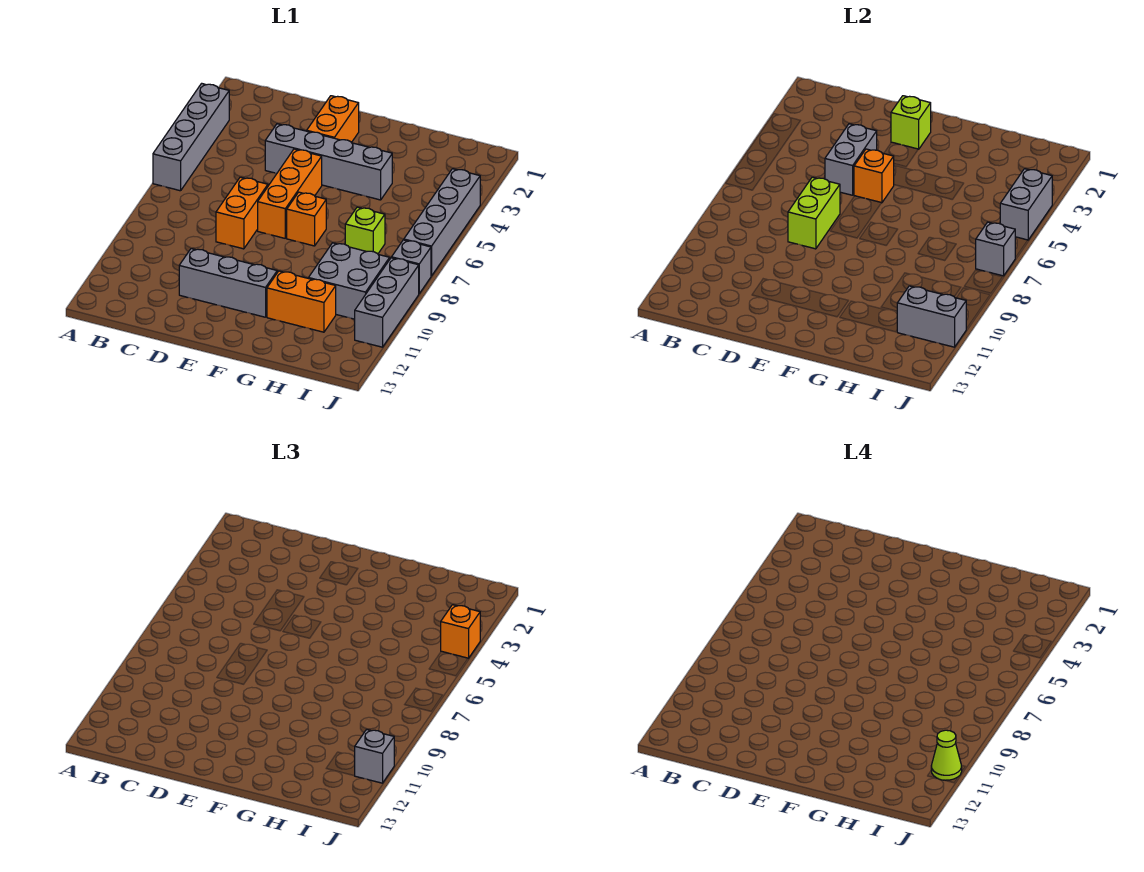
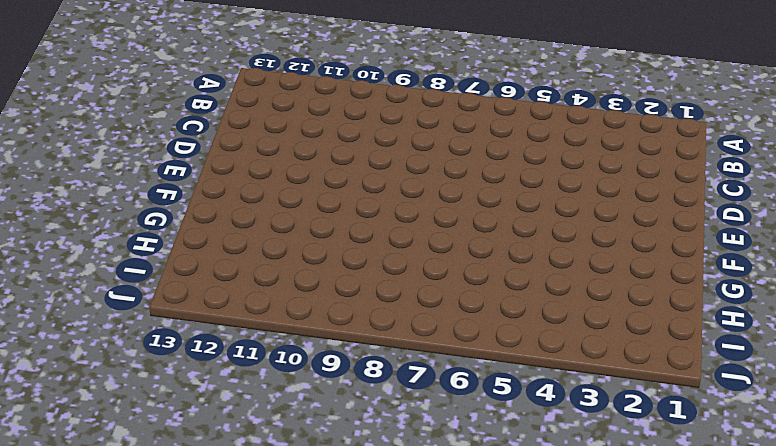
none -> grey 1x4 brick [153,83,229,191]
none -> grey 1x4 brick [265,124,392,200]
none -> orange 1x2 brick [216,177,268,249]

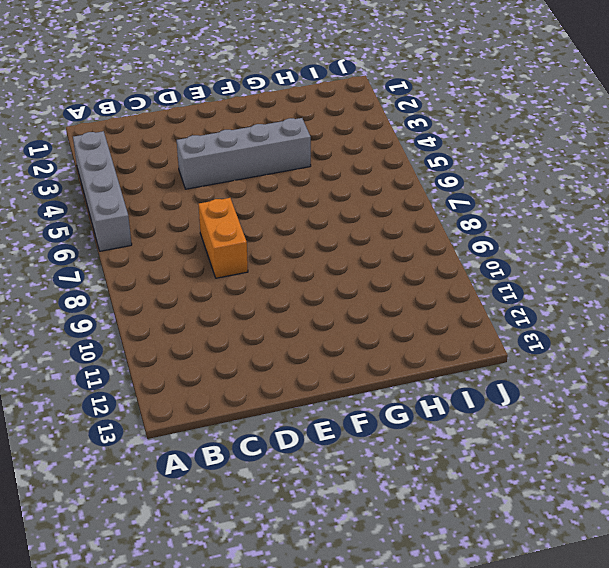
none -> grey 1x3 brick [179,249,277,317]
none -> orange 1x2 brick [307,96,359,142]
none -> orange 1x3 brick [258,149,322,238]

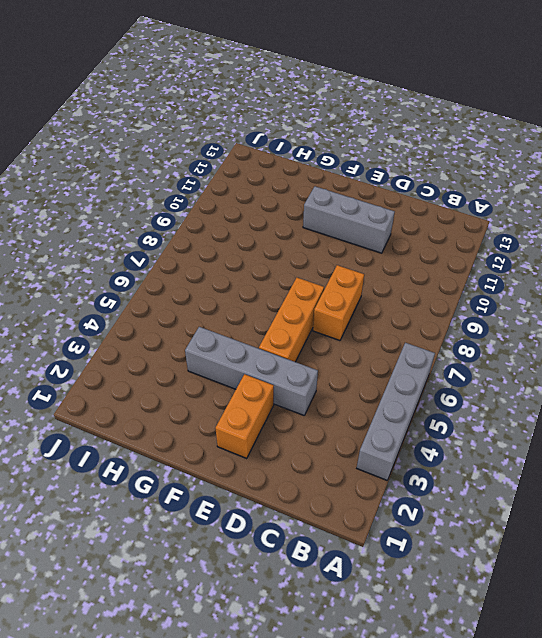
none -> orange 1x1 brick [287,192,326,246]
none -> orange 1x2 brick [267,271,336,332]
none -> lime 1x1 brick [345,207,385,254]

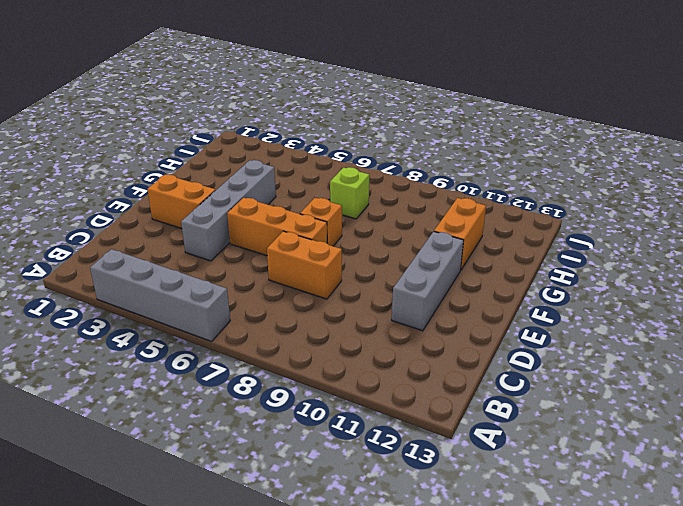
none -> grey 2x2 brick [308,243,390,319]
none -> grey 1x4 brick [404,169,480,276]
none -> grey 1x1 brick [392,240,431,293]

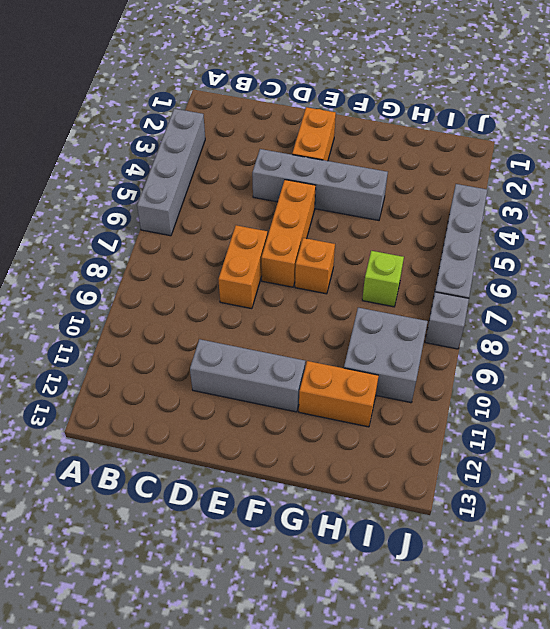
none -> grey 1x3 brick [355,258,419,347]
none -> grey 1x2 brick [825,124,877,195]
none -> lime 1x2 brick [788,177,840,249]

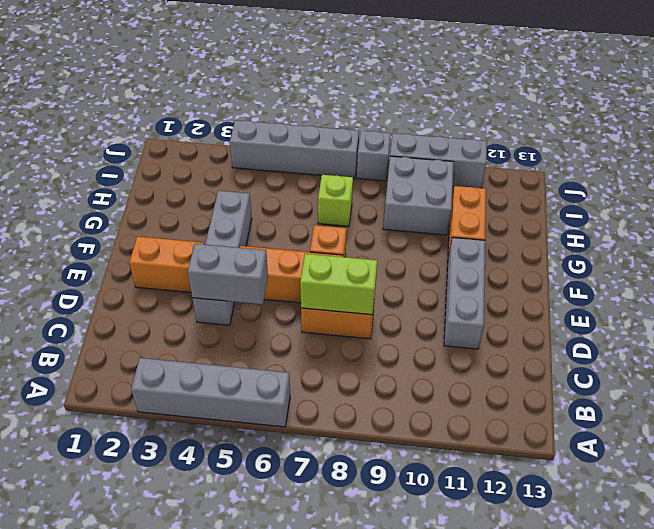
none -> lime 1x1 brick [891,96,931,149]
none -> orange 1x1 brick [854,149,894,203]
none -> grey 1x2 brick [897,286,966,347]

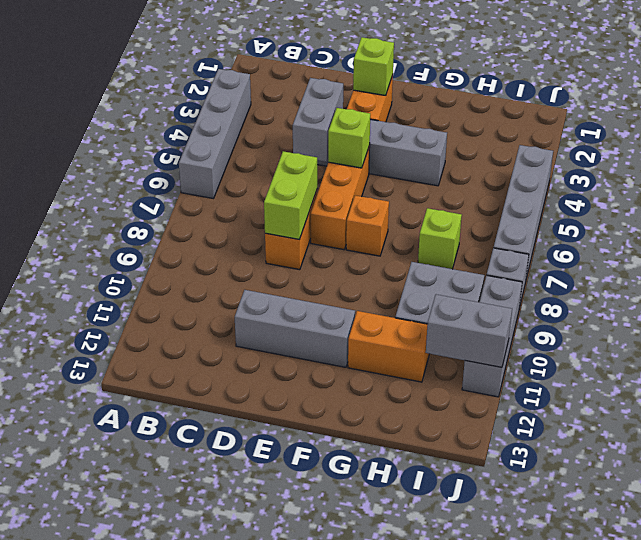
lime 1x1 brick [328,108,370,168] -> orange 1x1 brick [854,149,894,203]
none -> grey 1x2 brick [1000,169,1052,240]
none -> grey 1x1 brick [976,222,1015,276]
none -> orange 1x1 brick [441,605,480,658]

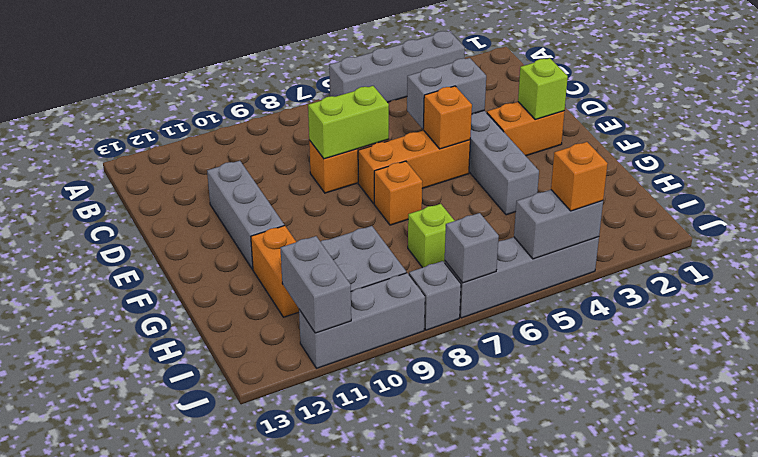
none -> grey 1x1 brick [355,729,394,783]
none -> lime 1x1 cone [931,730,962,780]

